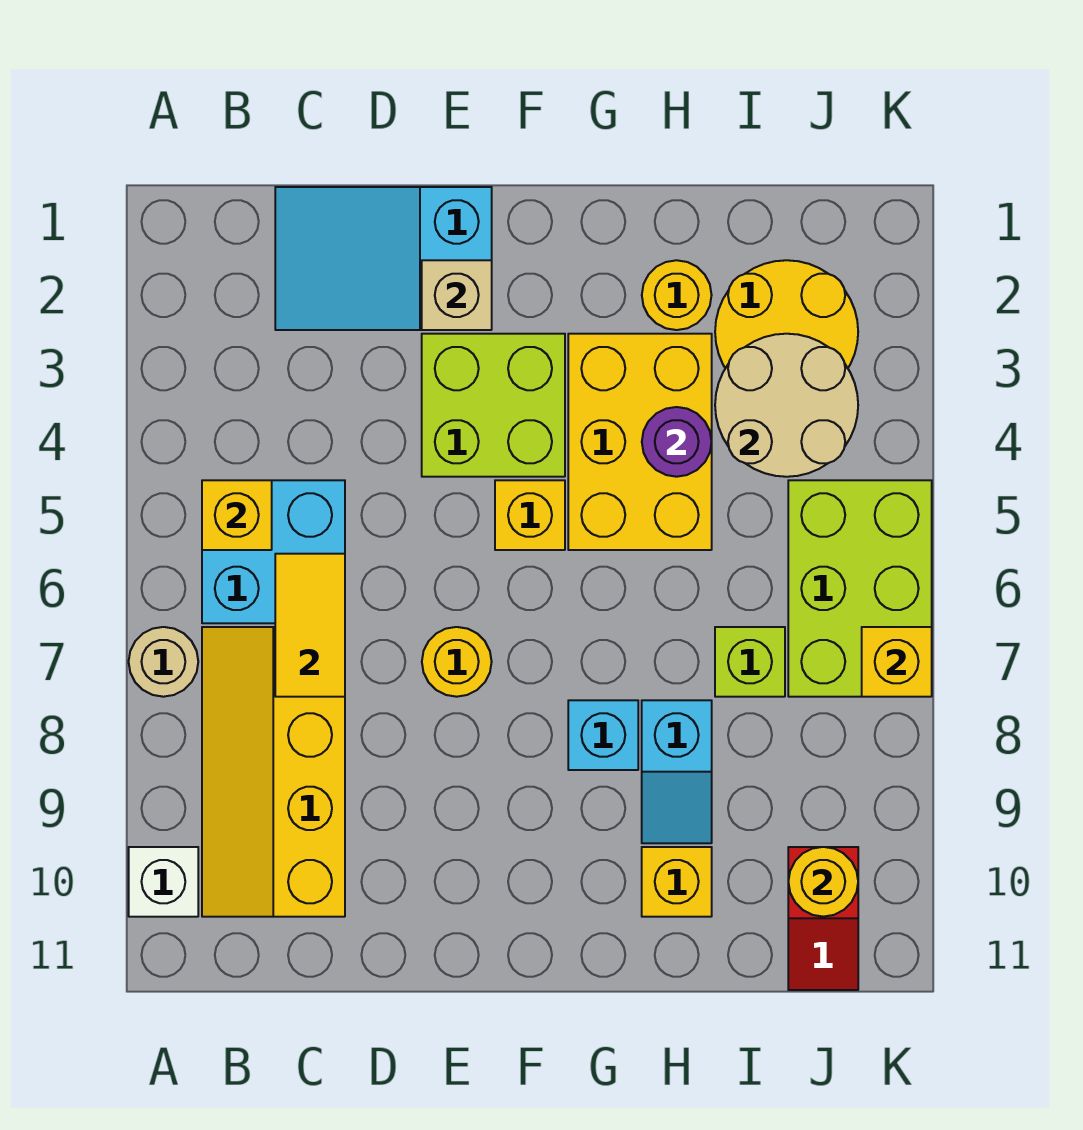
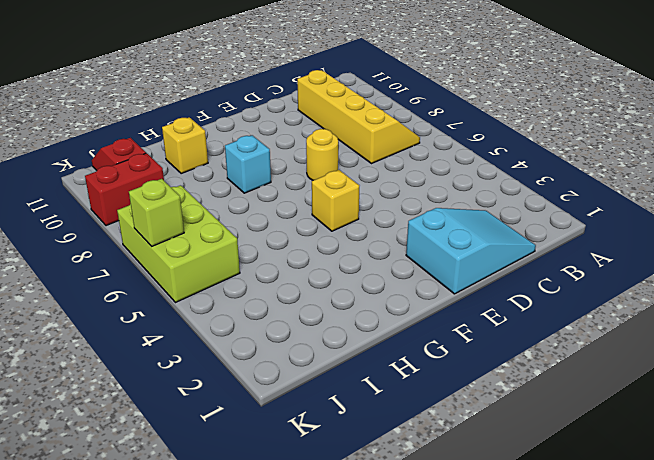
red 1x2 brick [85,153,164,226] -> none
lime 1x1 brick [129,179,184,246] -> lime 1x1 brick moved to [715,627,785,697]
none -> tan 1x1 round brick [129,627,198,697]
none -> white 1x1 brick [129,847,198,917]
none -> cyan 2x2 brick [202,480,345,623]

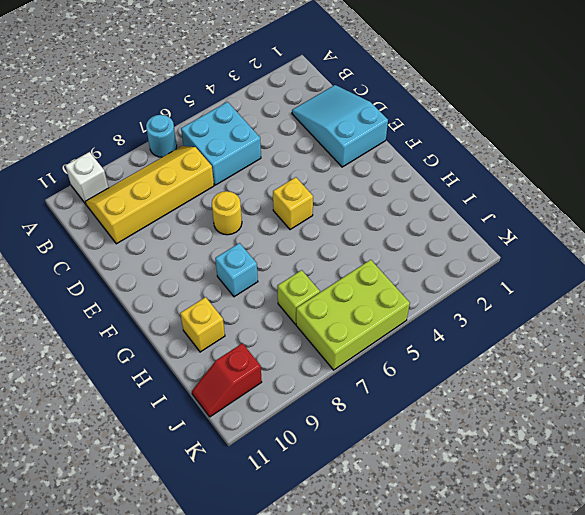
cyan 1x1 round brick [146,115,177,157] -> tan 1x1 round brick [129,627,198,697]
none -> lime 2x2 brick [422,334,565,477]
none -> yellow 2x3 brick [568,334,712,550]
none -> yellow 1x1 round brick [642,260,712,330]

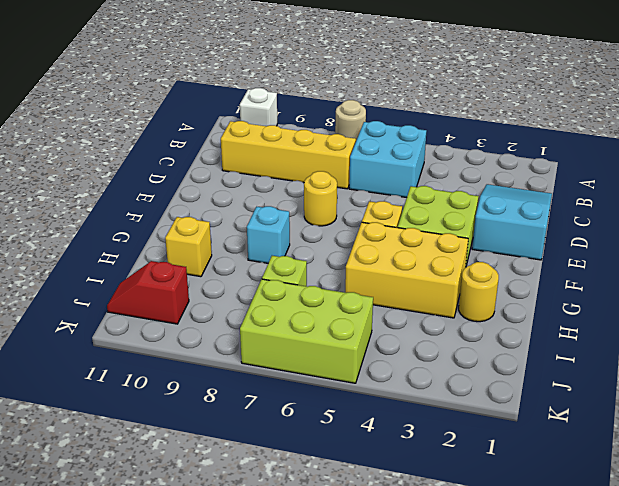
none -> cyan 1x2 slope [642,700,712,843]
none -> yellow 2x2 round brick [715,260,858,368]
none -> yellow 1x1 brick [202,480,272,550]

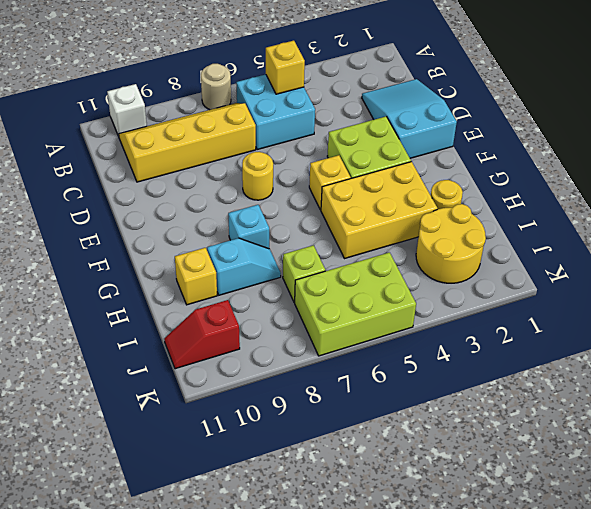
cyan 1x2 slope [207,238,281,295] -> cyan 1x2 slope turned to [642,700,712,843]
none -> yellow 1x2 tile [275,554,345,697]
none -> tan 1x1 brick [422,260,492,330]
none -> purple 1x1 round brick [642,407,712,477]

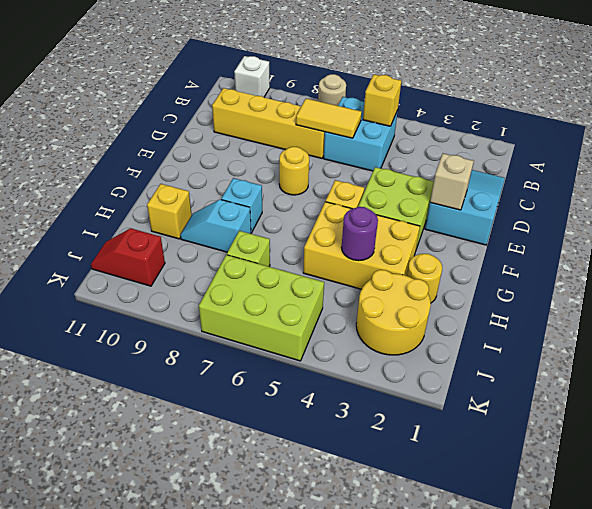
none -> tan 2x2 round brick [715,334,858,477]
none -> yellow 1x1 round brick [788,847,858,917]
none -> yellow 1x1 brick [862,627,932,697]

